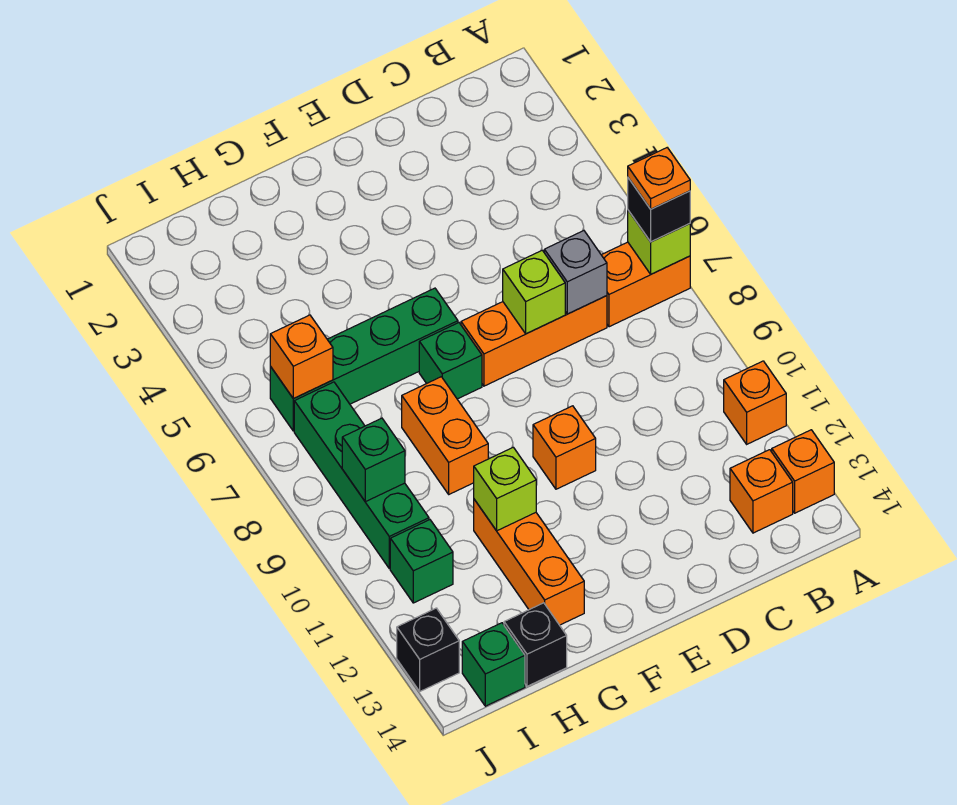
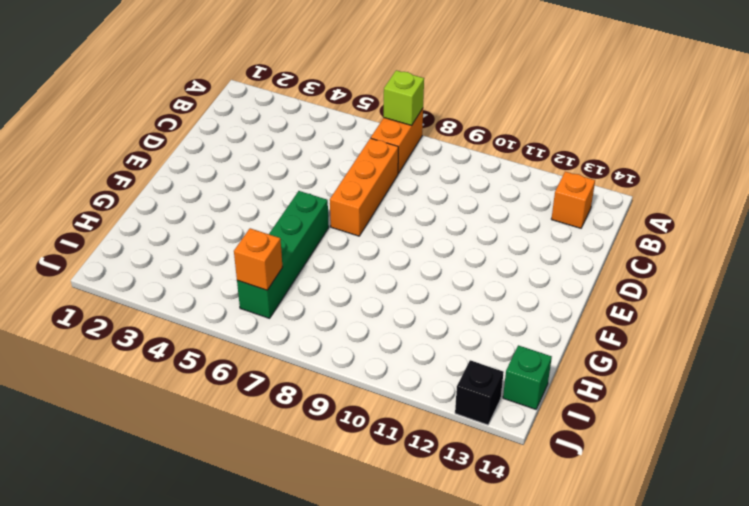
none -> orange 1x1 brick [724,361,786,444]
none -> orange 1x1 brick [772,430,834,513]
none -> orange 1x1 brick [533,406,596,489]

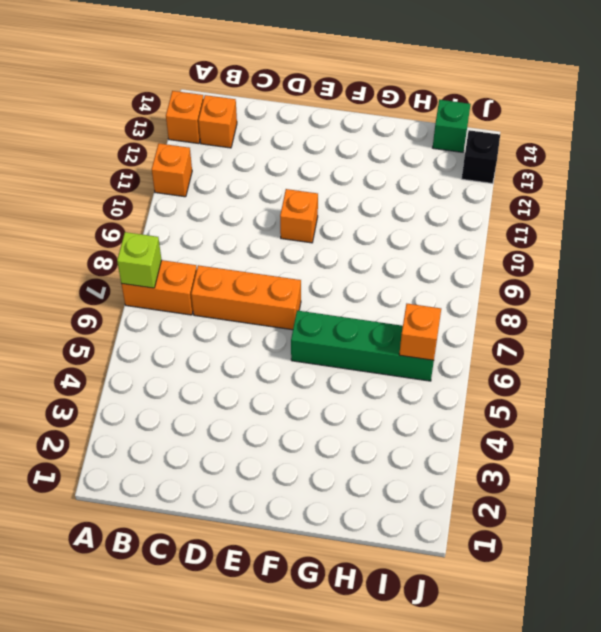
none -> green 1x1 brick [419,323,482,399]
none -> orange 1x2 brick [402,377,488,494]
none -> orange 1x3 brick [474,499,584,625]

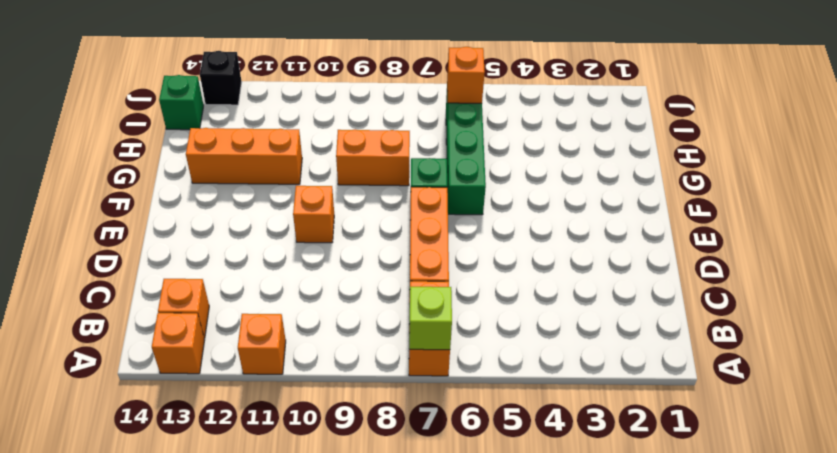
none -> black 1x1 brick [504,603,567,686]
none -> green 1x4 brick [294,382,429,569]
none -> green 1x1 brick [390,520,453,603]

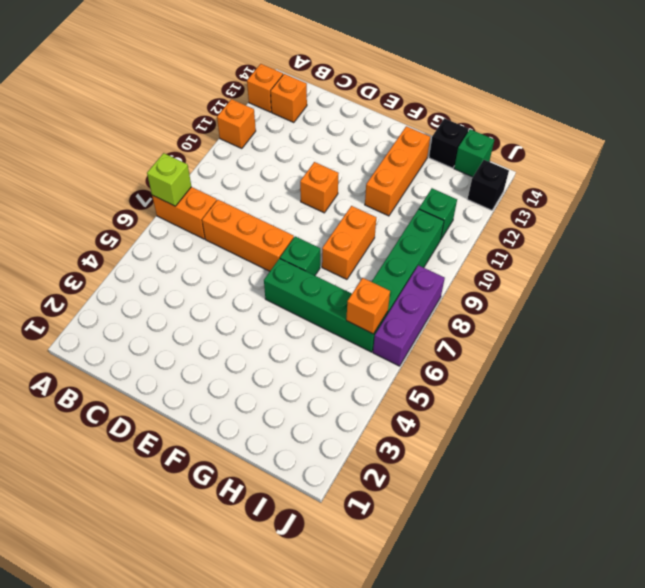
purple 1x3 brick [373,265,445,366] -> none
none -> grey 1x1 brick [544,231,607,314]
none -> lime 1x1 brick [503,250,565,334]
none -> lime 1x1 brick [474,447,536,531]

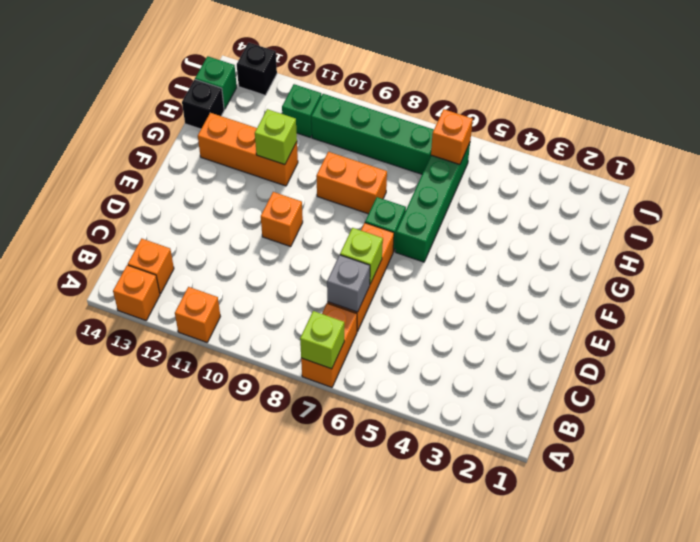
none -> green 1x1 brick [342,418,405,502]
none -> black 1x1 brick [628,178,690,242]
none -> orange 1x1 plate [628,148,690,209]

